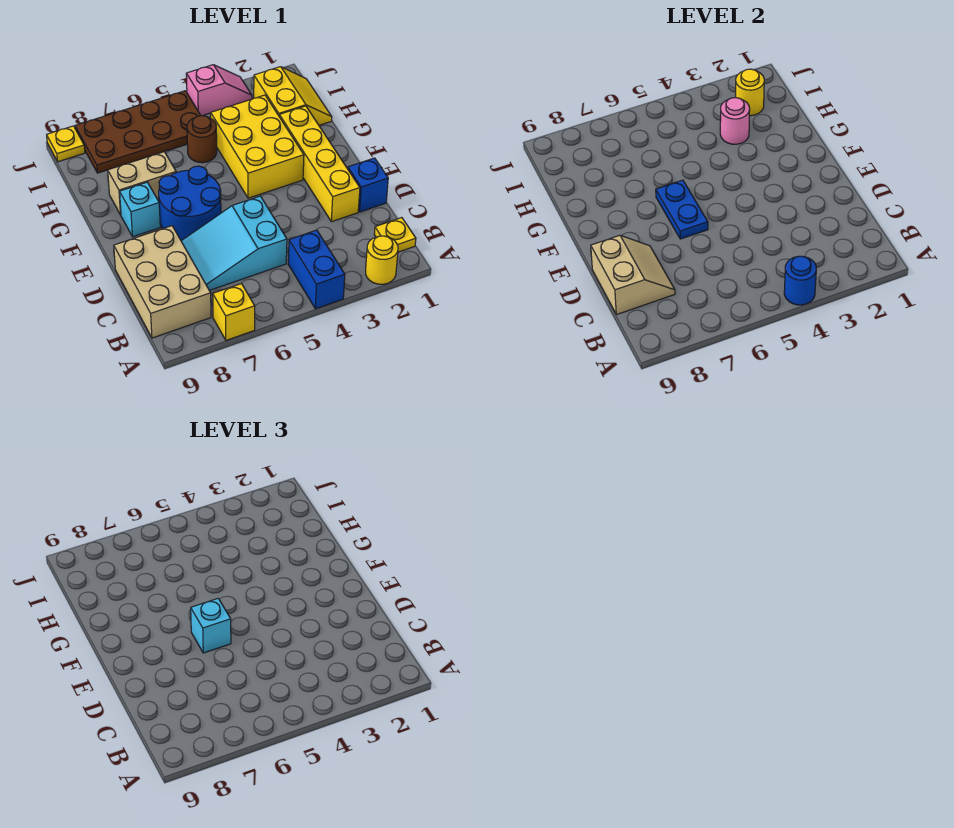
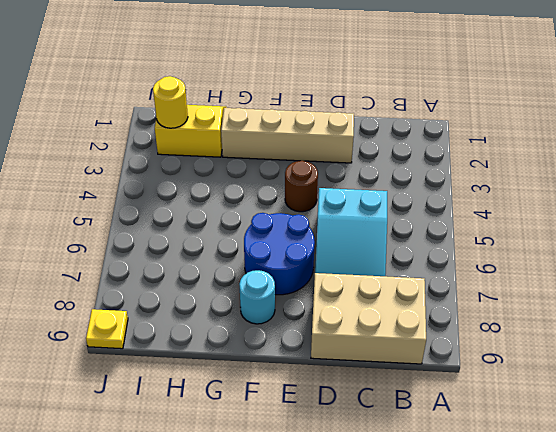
tan 1x4 brick [221,108,354,163] -> yellow 1x4 brick [279,106,360,222]
brown 1x1 round brick [285,161,318,212] -> brown 1x1 round brick moved to [187,116,217,163]
cyan 1x1 round brick [239,270,275,324] -> cyan 1x1 brick [120,182,160,237]
none -> yellow 1x1 round brick [366,236,398,284]
none -> blue 1x2 brick [288,230,345,309]
none -> yellow 1x1 brick [213,283,255,340]

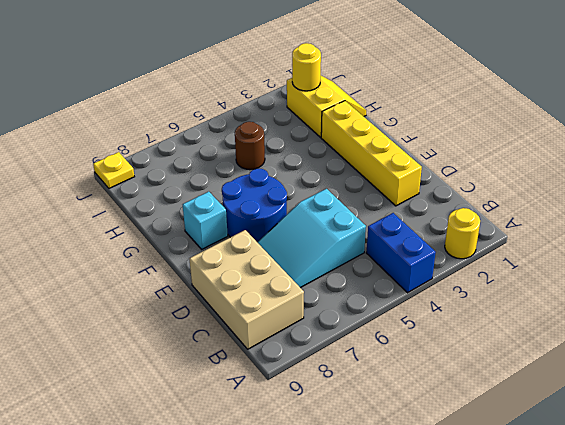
none -> yellow 1x1 brick [213,283,255,340]
none -> yellow 1x1 plate [374,218,416,252]
none -> blue 1x1 brick [348,158,388,212]

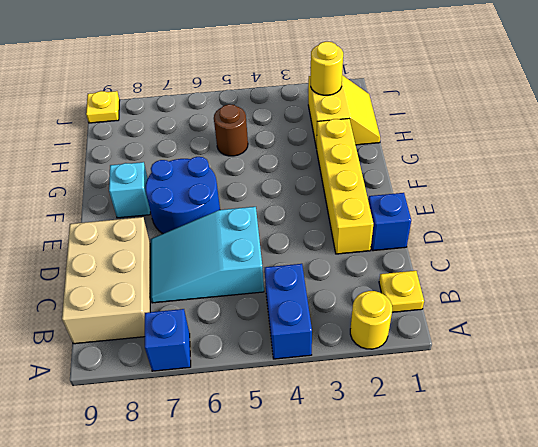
blue 1x1 brick [145,309,191,371] -> yellow 1x1 brick [213,283,255,340]
none -> yellow 2x3 brick [211,95,304,198]
none -> tan 1x2 brick [108,152,176,215]
none -> brown 2x4 plate [75,91,201,173]

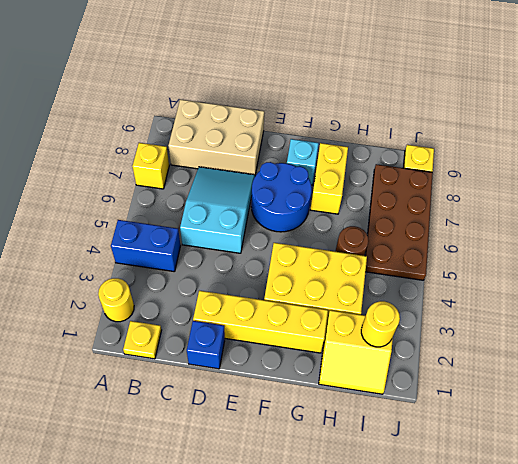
yellow 1x2 brick [310,143,348,214] -> tan 1x2 brick [108,152,176,215]
none -> pink 1x2 slope [186,65,252,116]
none -> blue 1x1 round brick [784,256,816,305]
none -> tan 2x2 slope [591,235,675,315]

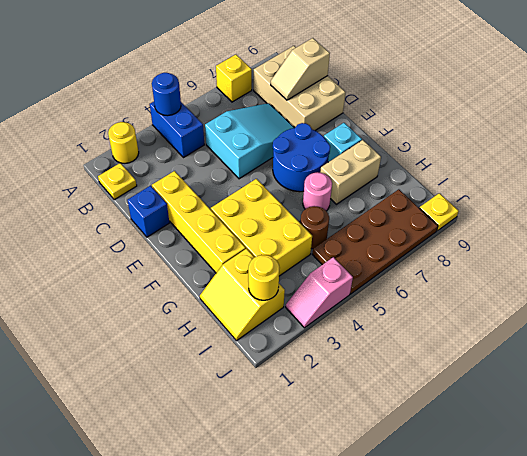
tan 1x2 slope [271,38,330,100] -> tan 2x2 slope [591,235,675,315]
pink 1x1 round brick [303,172,332,211] -> pink 1x1 round brick moved to [720,98,750,144]
none -> blue 1x2 plate [656,180,708,239]
none -> cyan 1x1 brick [191,599,231,653]

